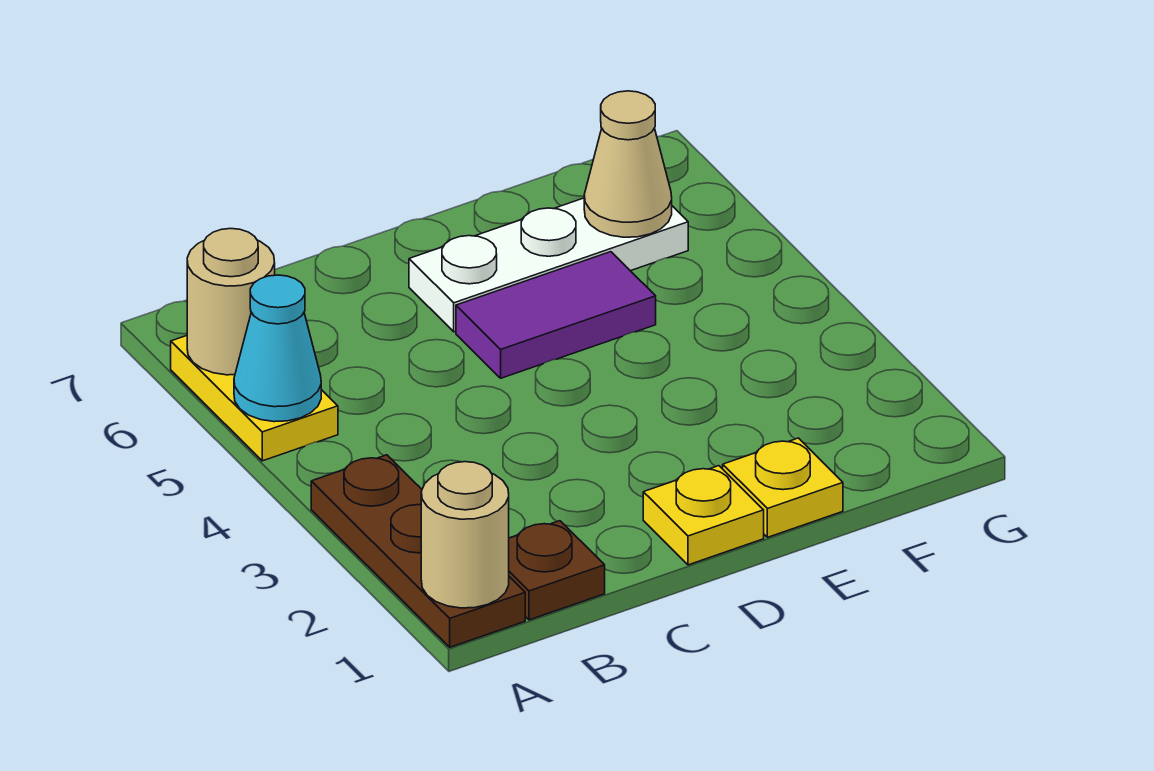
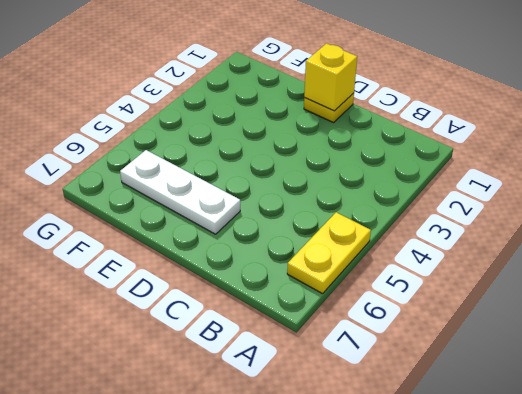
yellow 1x1 brick [304,43,357,111] -> none
none -> brown 1x3 plate [311,455,525,647]
none -> brown 1x1 plate [509,521,605,620]

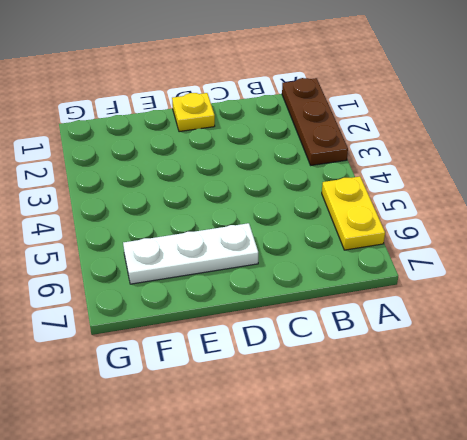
none -> brown 1x1 plate [509,521,605,620]
none -> purple 1x2 tile [456,252,656,378]

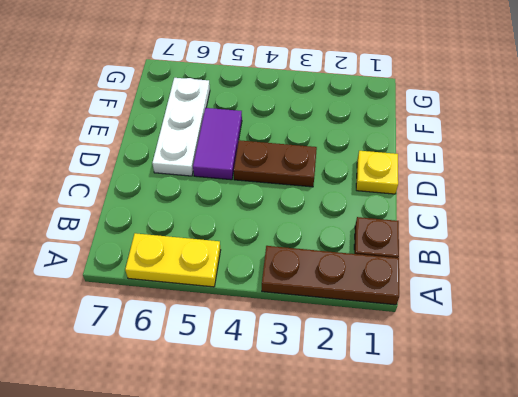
brown 1x2 plate [234,140,317,187] -> none
none -> yellow 1x1 plate [723,438,843,537]
none -> tan 1x1 round brick [421,462,509,608]

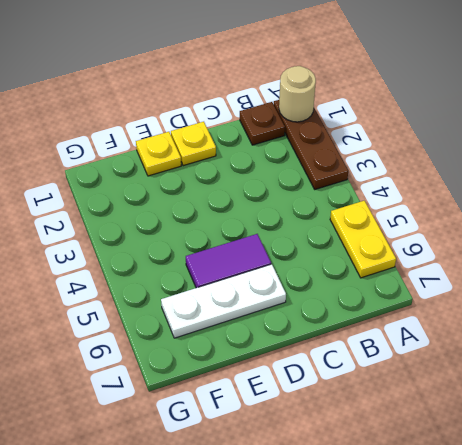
none -> cyan 1x1 cone [234,275,321,422]
none -> tan 1x1 round brick [187,228,275,375]

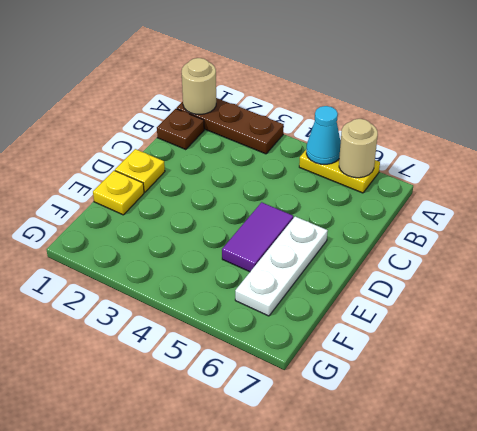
none -> tan 1x1 cone [584,91,672,237]

